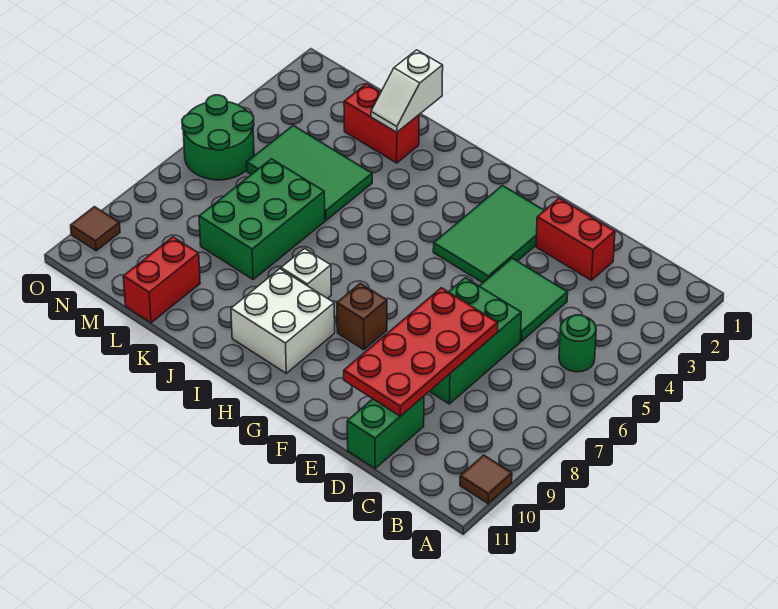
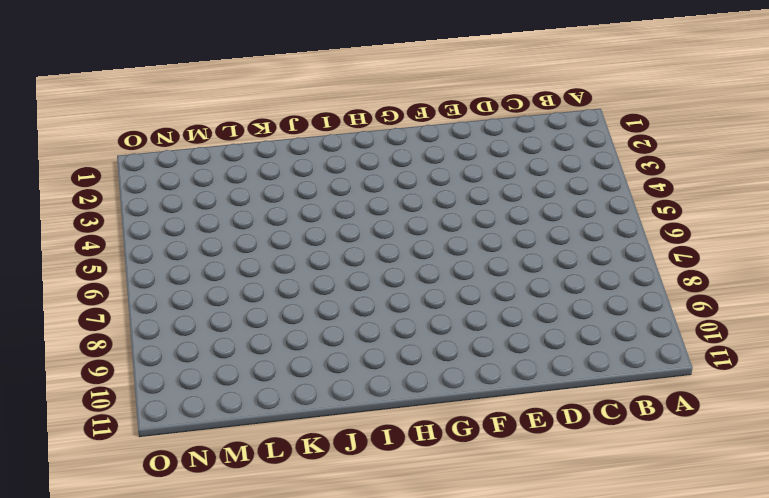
none -> brown 1x1 tile [460,455,512,504]
none -> green 1x1 round brick [559,315,596,372]
none -> red 1x2 brick [536,198,615,280]

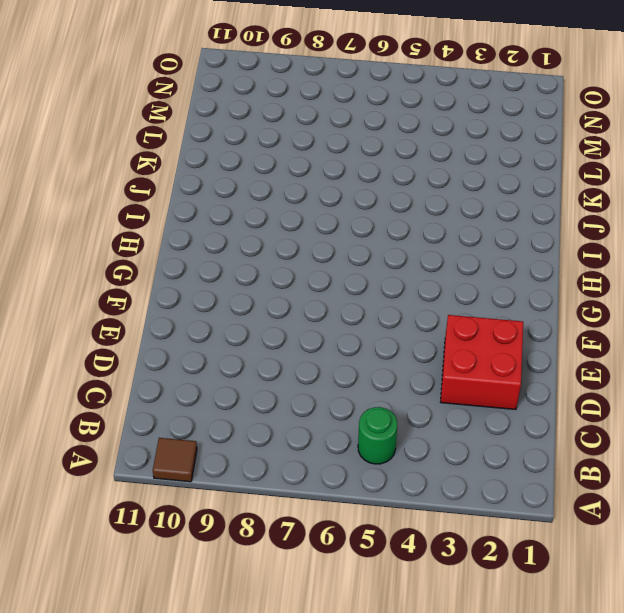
red 2x2 brick [441,315,523,410] -> red 1x2 brick [536,198,615,280]
none -> green 2x2 tile [480,258,568,341]
none -> green 2x3 brick [430,278,521,404]
none -> green 1x2 brick [347,396,424,469]

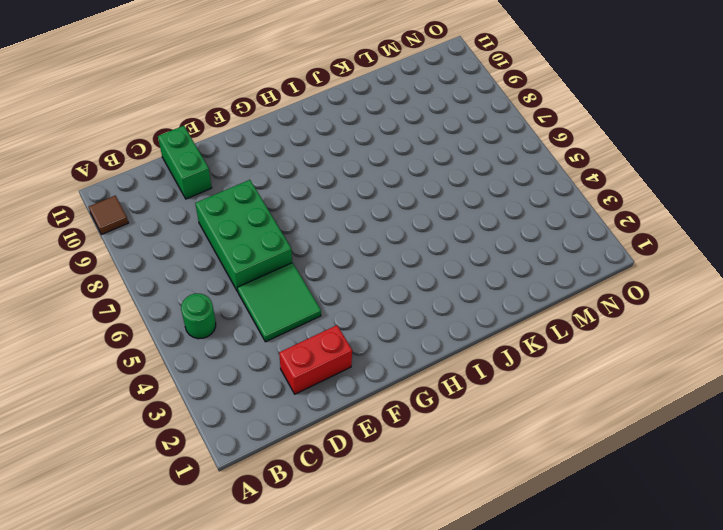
none -> green 2x3 tile [433,185,545,283]
none -> brown 1x1 brick [337,283,387,350]
none -> white 2x2 brick [231,269,335,373]

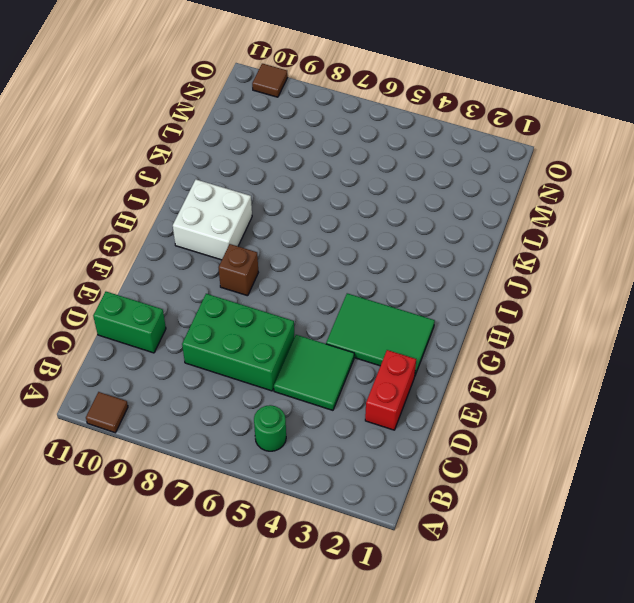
none -> white 1x1 brick [281,249,331,299]
none -> red 1x2 brick [344,84,419,163]
none -> green 2x3 tile [247,125,372,220]

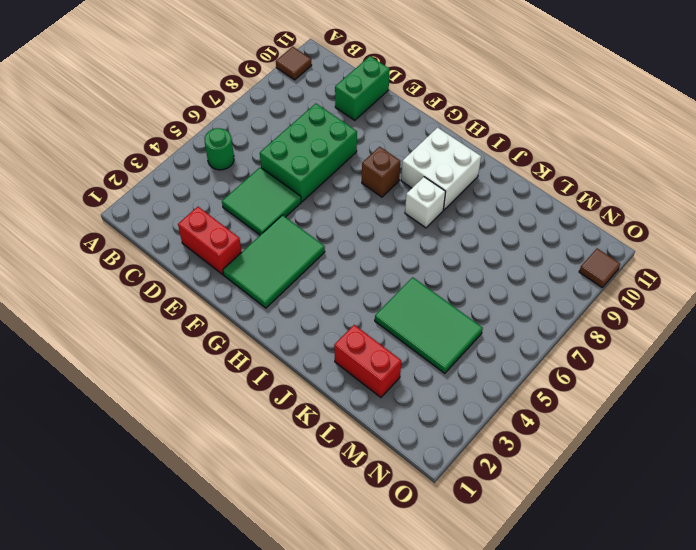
none -> green 2x3 brick [199,159,325,279]
none -> red 1x2 brick [123,237,200,323]
none -> green 2x2 round brick [182,95,254,180]

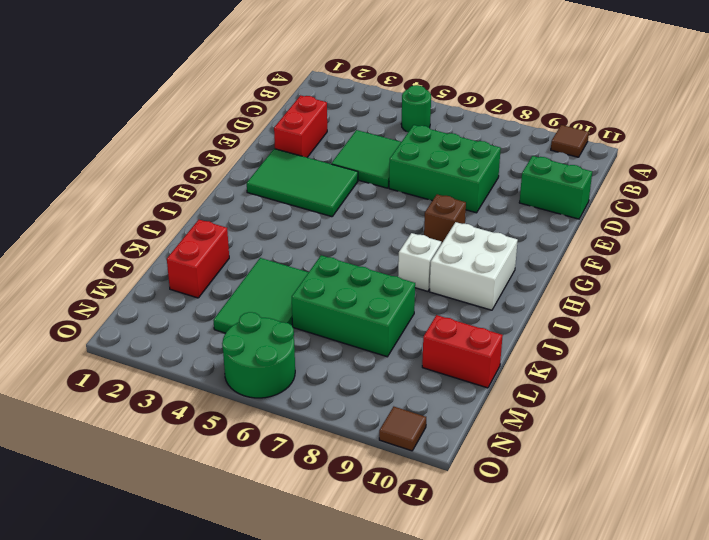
none -> red 2x4 plate [344,288,498,416]
none -> white 1x2 slope [371,50,443,132]

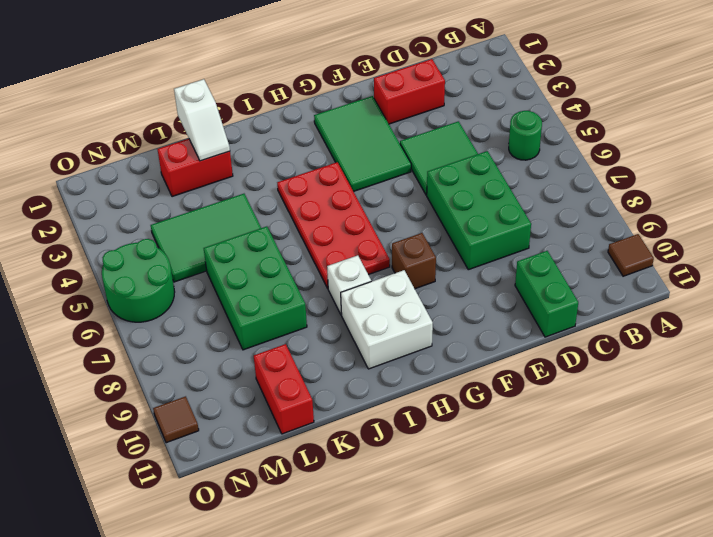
red 2x4 plate [277,162,390,288] -> red 2x4 plate moved to [344,288,498,416]

